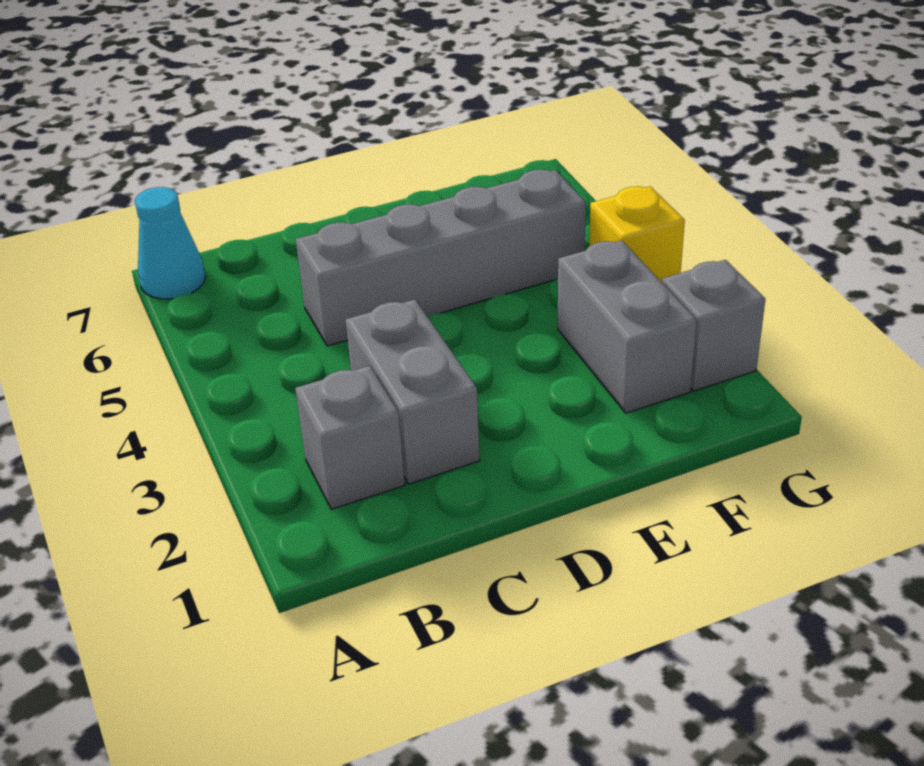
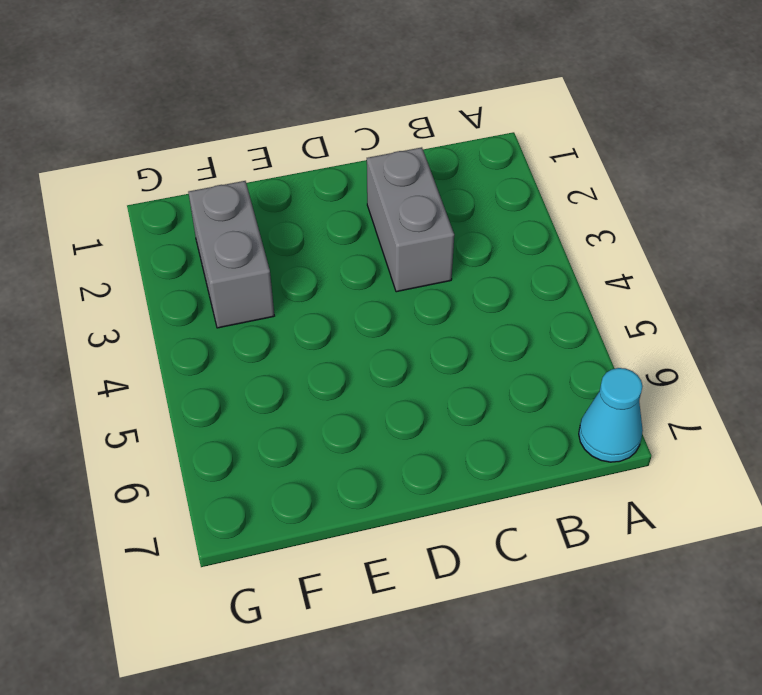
none -> grey 1x1 brick [295,366,405,509]
none -> grey 1x4 brick [296,170,586,346]

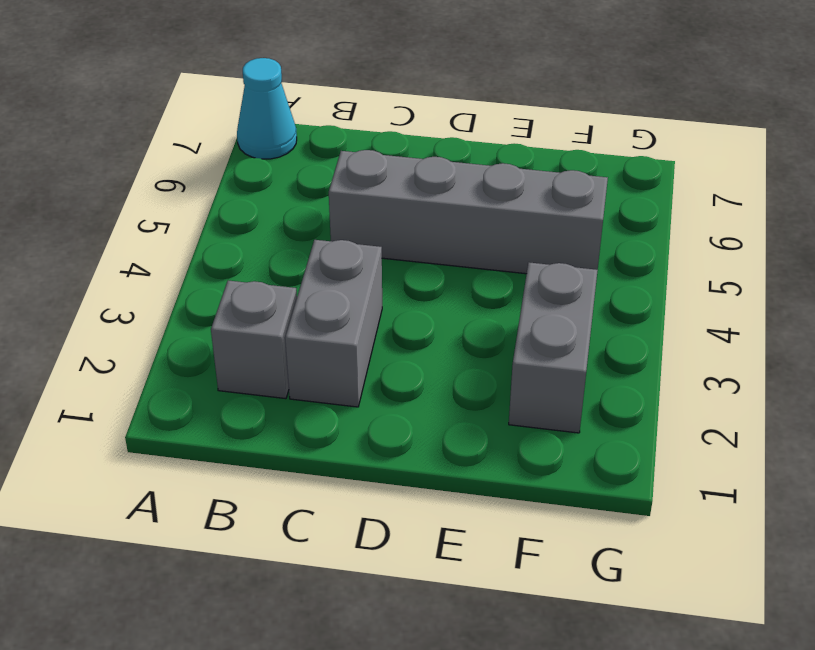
none -> grey 1x1 brick [662,260,765,391]
none -> yellow 1x1 brick [589,186,685,282]

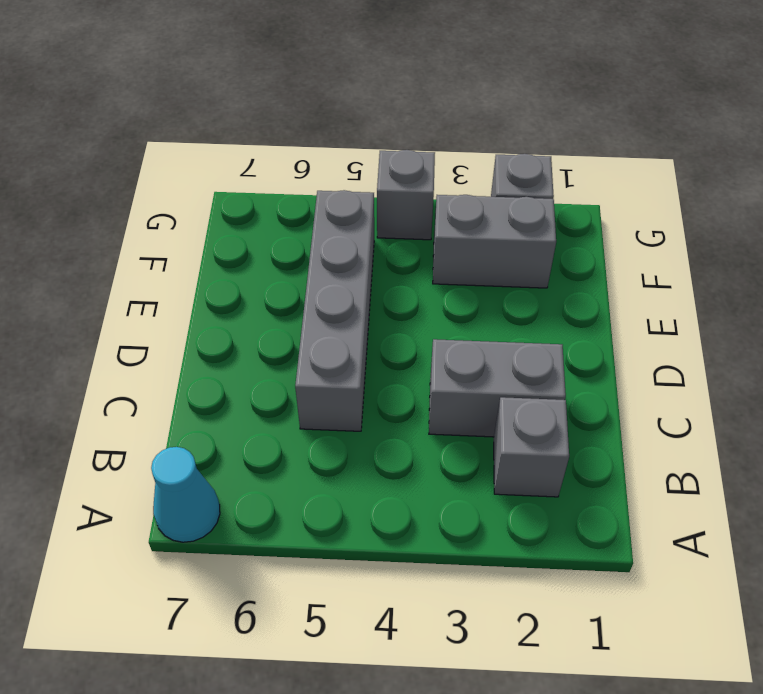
grey 1x1 brick [377,150,435,240] -> yellow 1x1 brick [589,186,685,282]

